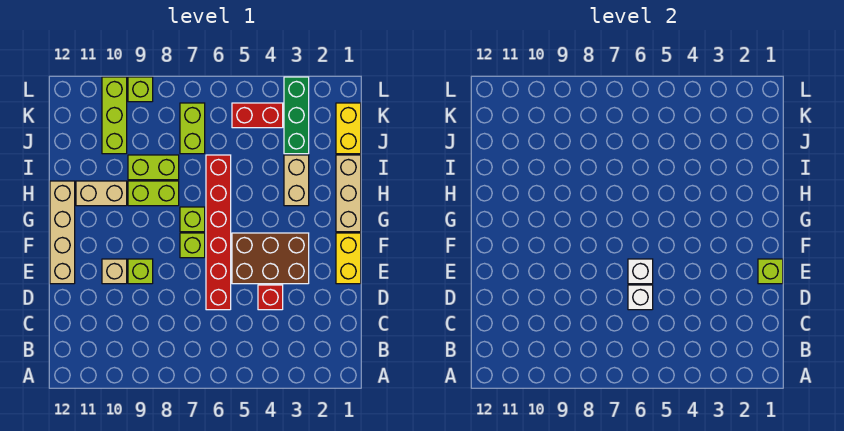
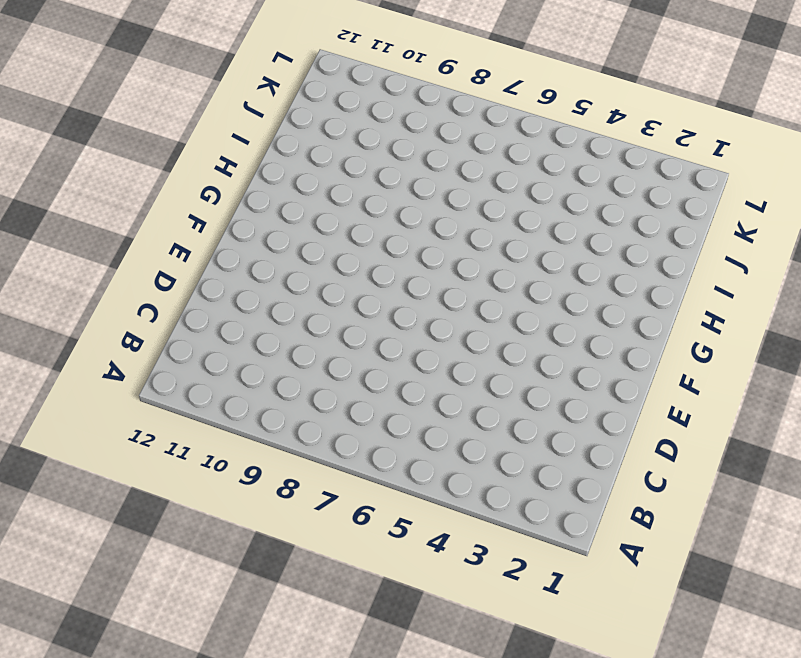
none -> red 1x1 brick [258,285,283,310]
none -> red 1x6 brick [206,155,231,310]
none -> yellow 1x2 brick [336,233,361,284]

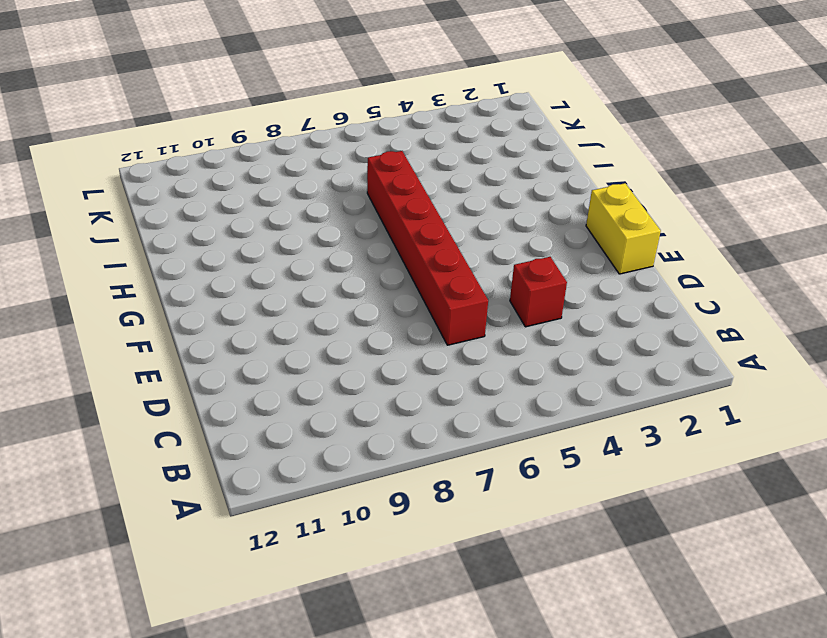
none -> brown 2x3 brick [232,233,309,284]
none -> lime 1x1 brick [128,259,153,284]
none -> tan 1x1 brick [102,259,127,284]

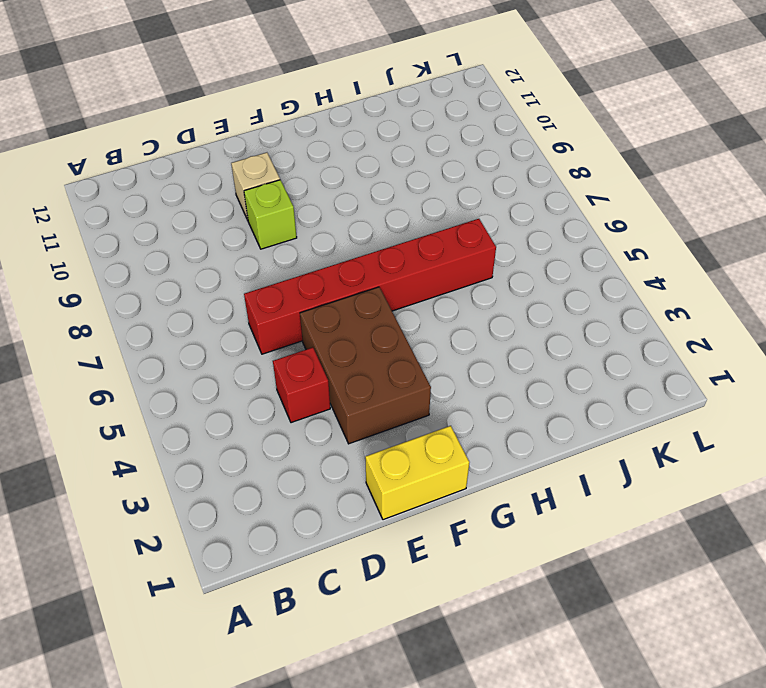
none -> tan 1x4 brick [50,181,75,284]
none -> lime 1x1 brick [180,233,205,258]
none -> tan 1x3 brick [336,155,361,232]

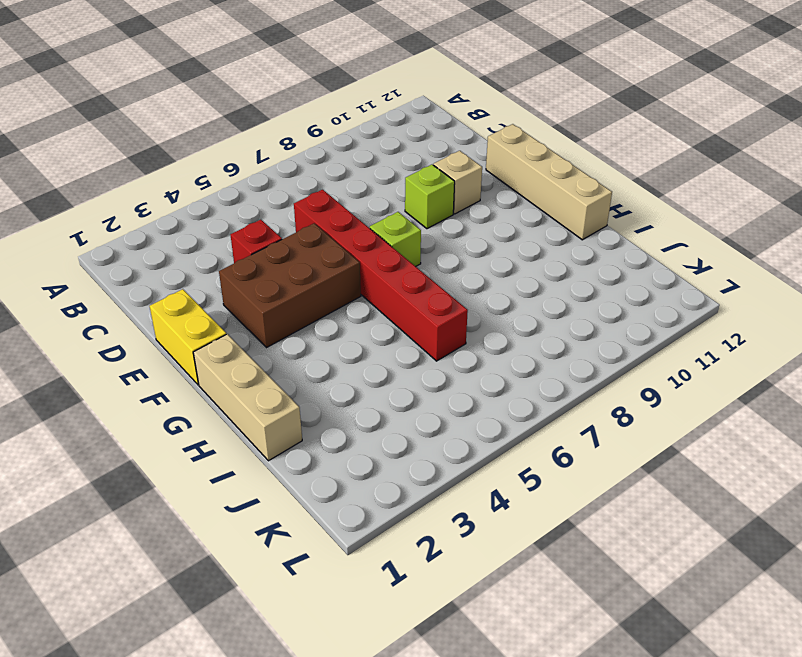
none -> lime 1x1 brick [180,207,205,232]
none -> tan 1x2 brick [284,155,309,206]
none -> lime 1x2 brick [128,181,179,206]

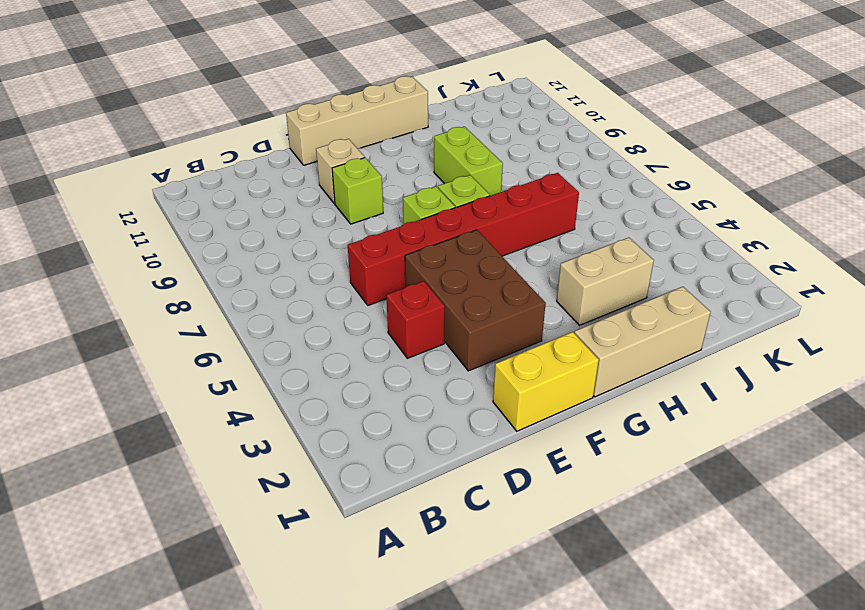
none -> tan 1x2 brick [76,181,127,206]
none -> lime 1x2 brick [128,155,179,180]
none -> yellow 1x2 brick [336,103,361,154]

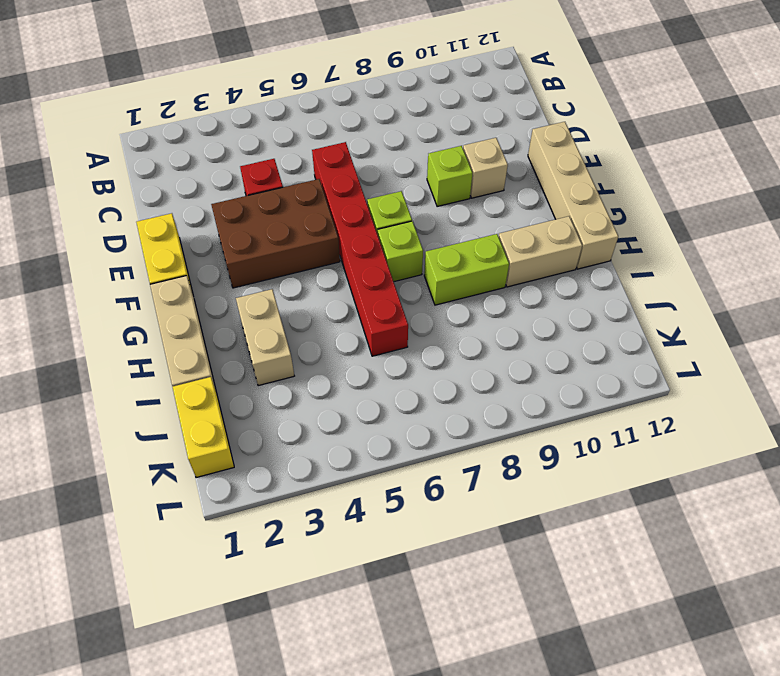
none -> lime 1x2 brick [128,155,179,180]
none -> green 1x3 brick [284,77,309,154]
none -> lime 1x2 brick [180,103,205,154]

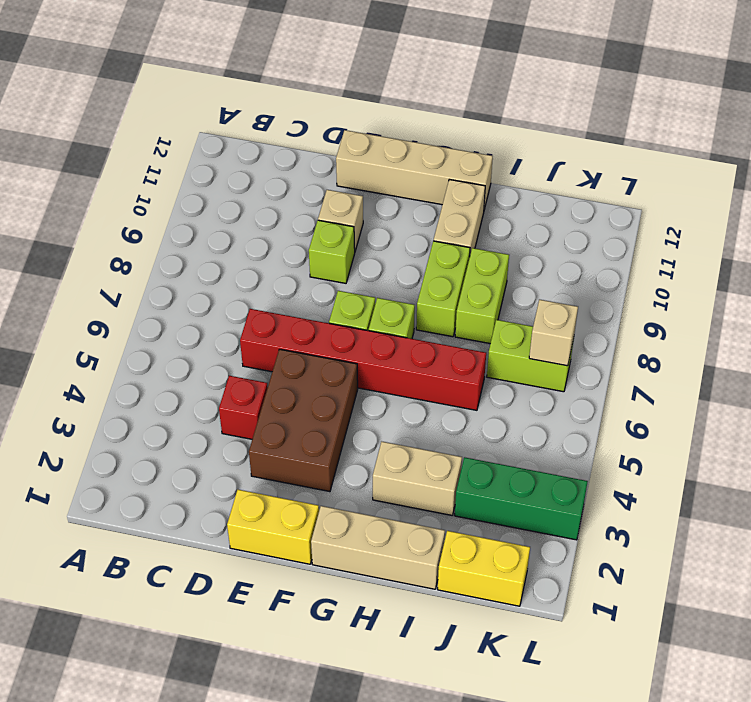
tan 1x1 brick [529,299,578,366] -> none
none -> lime 1x3 brick [102,77,127,154]
none -> red 1x2 brick [232,103,283,128]
none -> lime 1x1 brick [128,77,153,102]

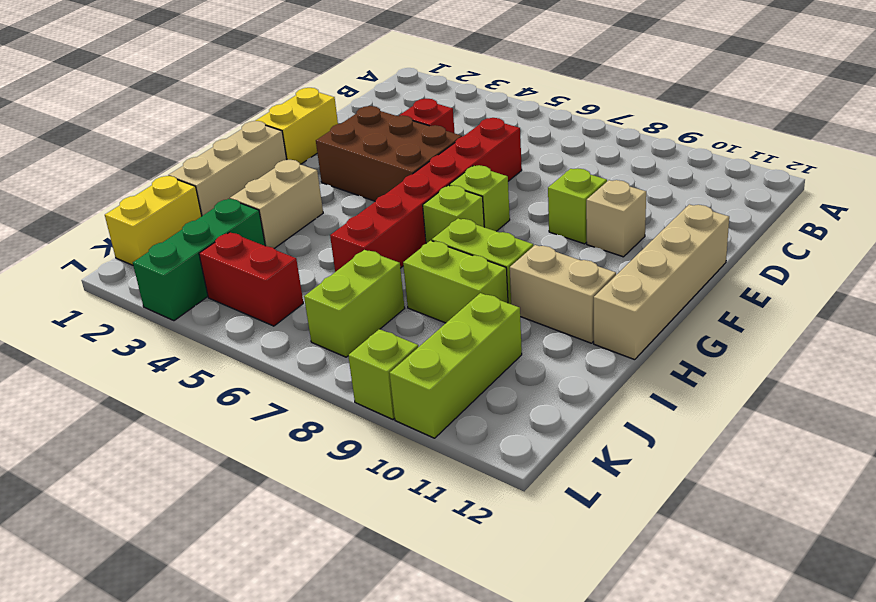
none -> white 1x1 brick [628,285,653,310]
none -> lime 1x1 brick [758,259,783,284]
none -> white 1x1 brick [628,259,653,284]

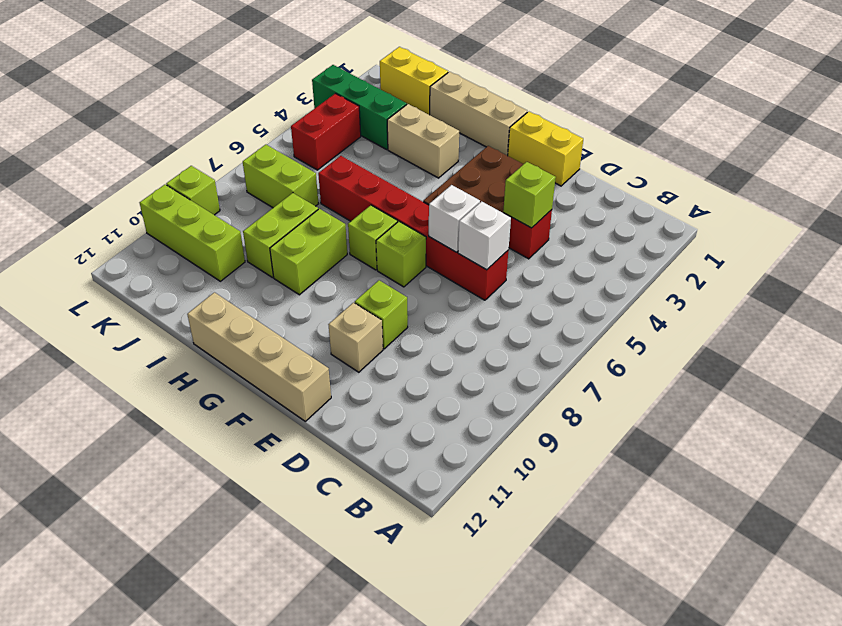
lime 1x1 brick [503,162,556,228] -> lime 1x1 brick moved to [758,259,783,284]
none -> tan 1x2 brick [76,181,127,206]

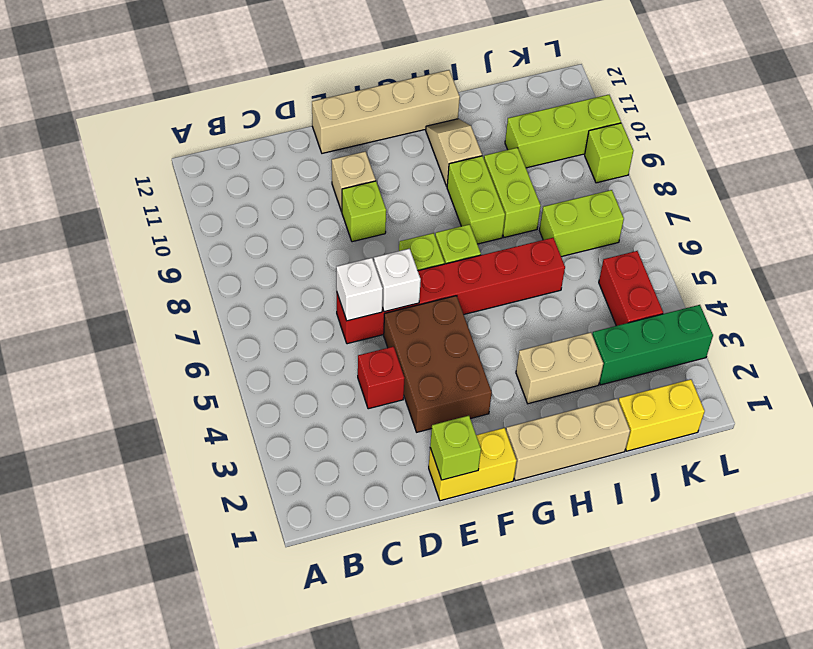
tan 1x2 slope [426,119,482,186] -> tan 1x2 brick [76,181,127,206]

